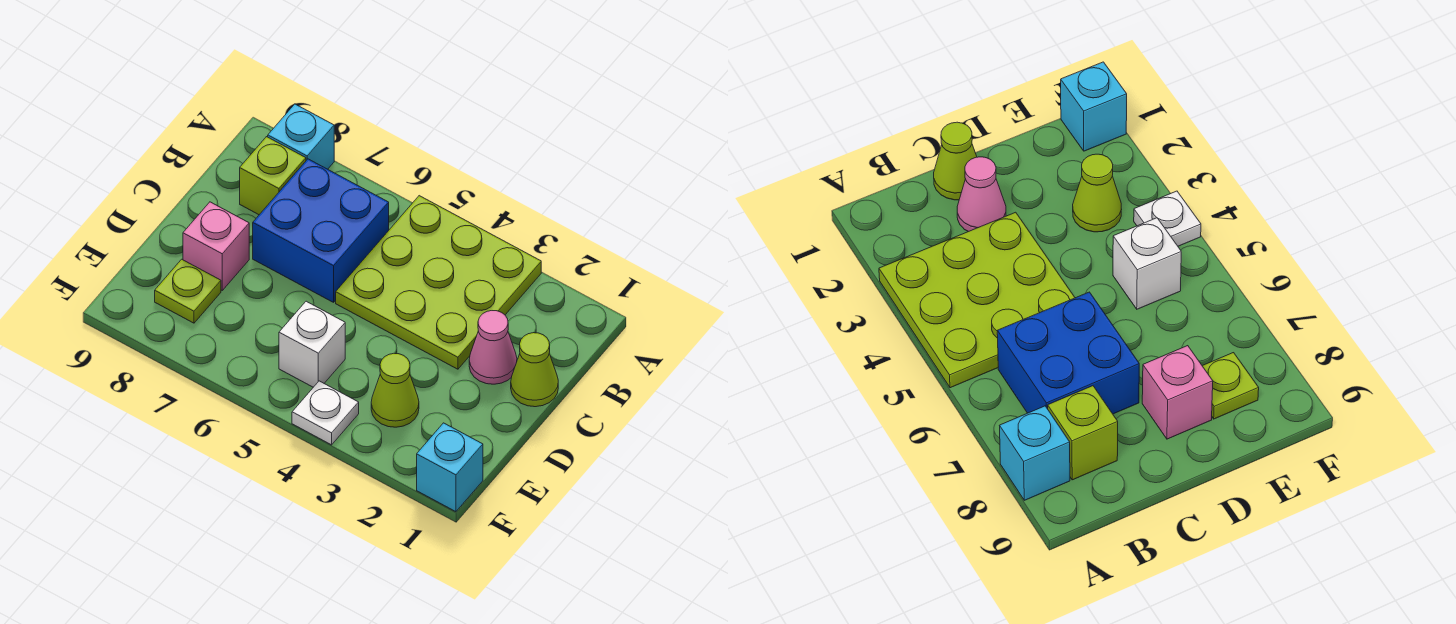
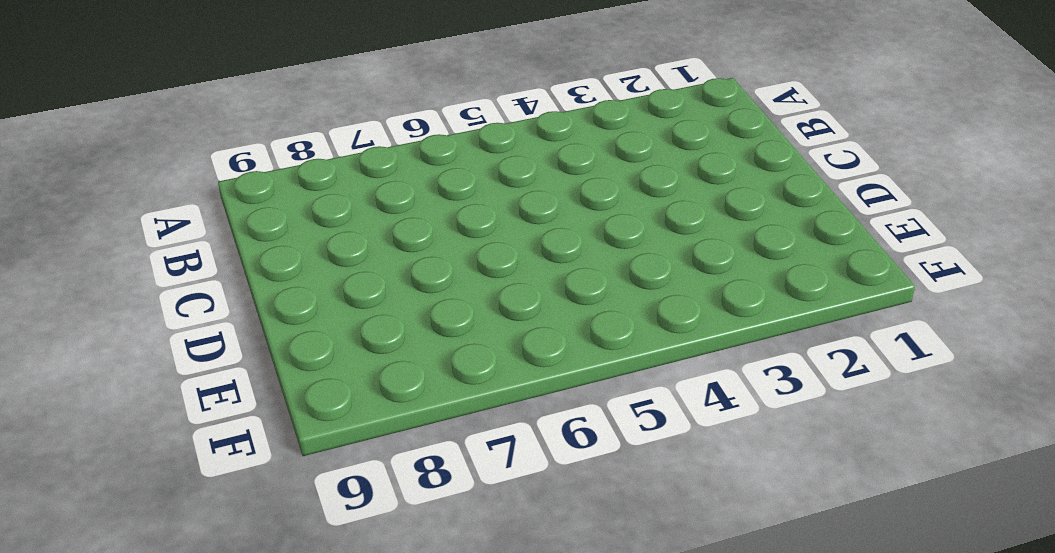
none -> lime 3x3 plate [336,196,541,369]
none -> cyan 1x1 brick [268,104,334,169]
none -> blue 2x2 brick [253,159,389,302]

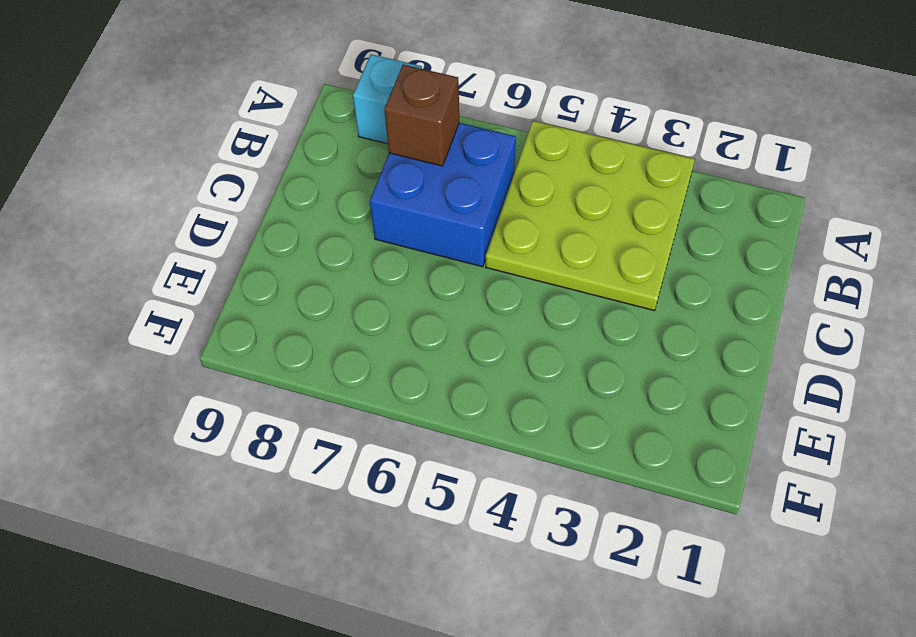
brown 1x1 brick [384,65,459,166] -> none
none -> lime 1x1 brick [240,137,306,215]
none -> lime 1x1 cone [511,333,558,407]
none -> pink 1x1 cone [469,311,517,384]

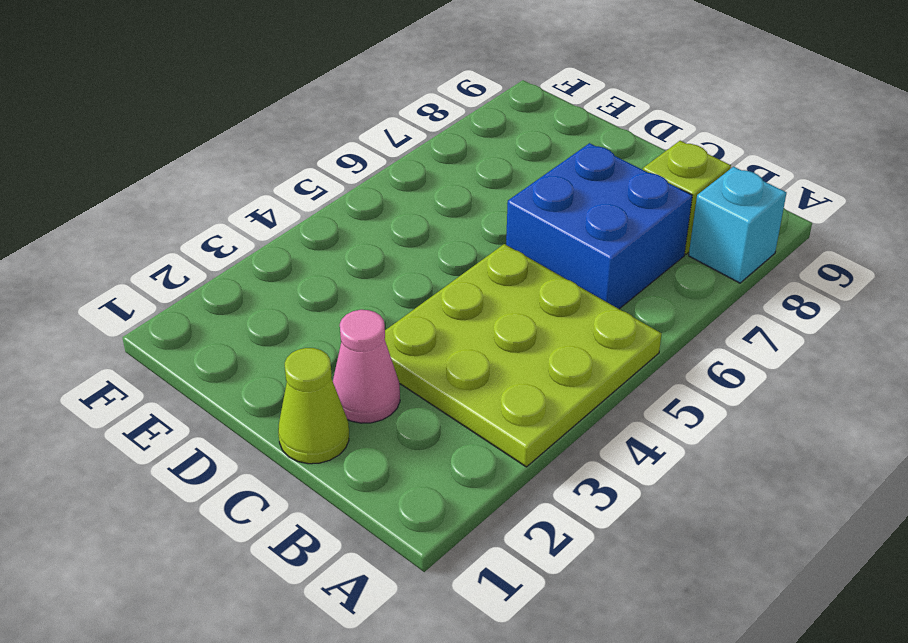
none -> pink 1x1 brick [183,202,249,290]
none -> lime 1x1 cone [371,353,419,427]
none -> white 1x1 brick [279,301,345,387]

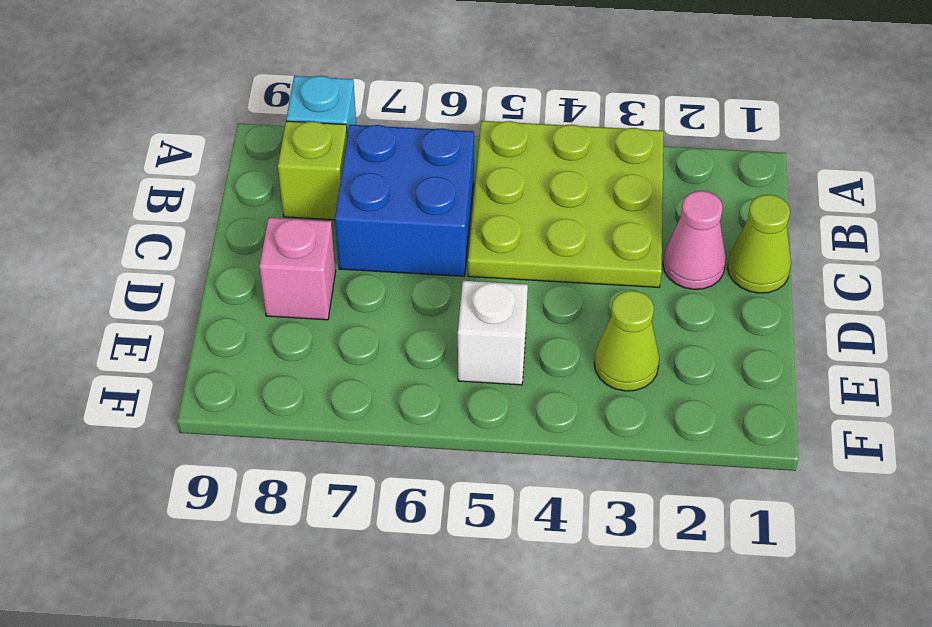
none -> lime 1x1 plate [155,259,221,323]
none -> cyan 1x1 brick [417,423,483,512]
none -> white 1x1 plate [292,381,359,445]

